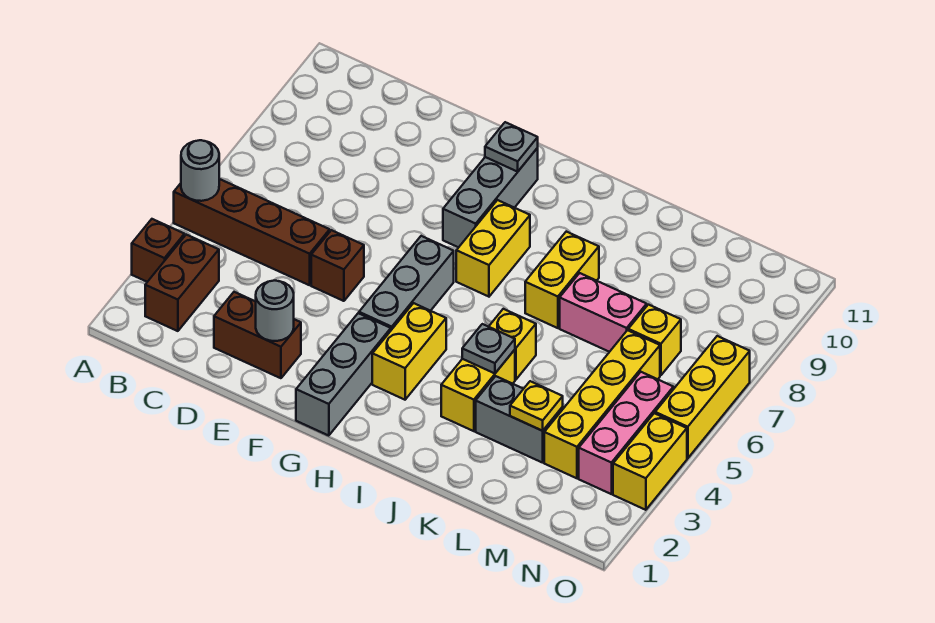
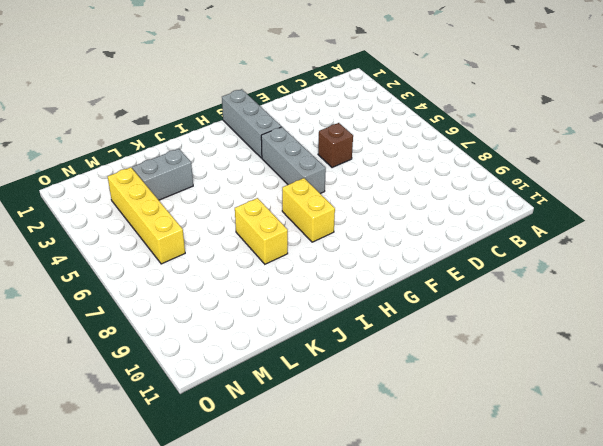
none -> brown 1x1 brick [132,219,185,282]
none -> brown 1x4 brick [174,179,330,285]
none -> brown 1x2 brick [145,235,219,331]

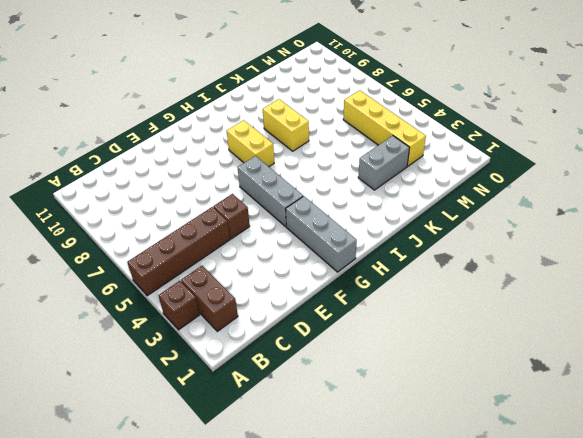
none -> brown 1x2 brick [214,292,301,378]
none -> grey 1x3 brick [443,148,538,247]
none -> yellow 1x2 brick [372,303,446,400]

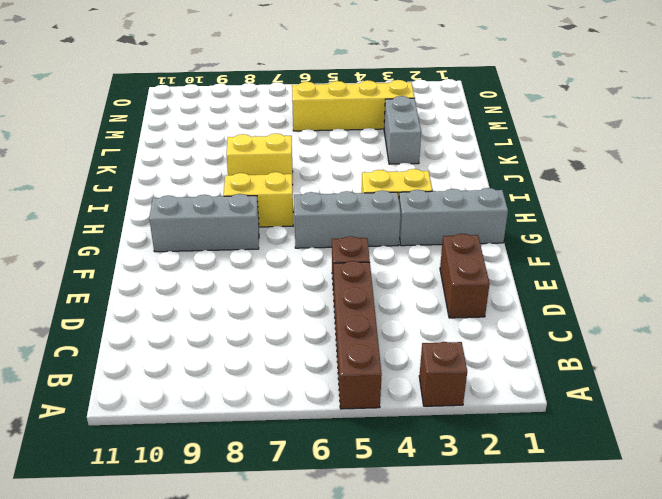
none -> brown 1x2 brick [145,235,219,331]
none -> yellow 1x2 brick [441,350,515,431]
none -> yellow 1x1 brick [489,309,536,380]

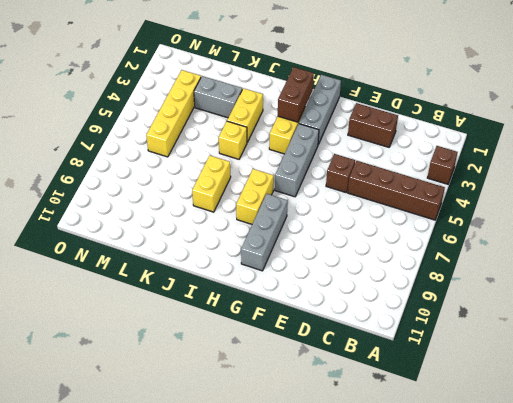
brown 1x2 brick [278,67,314,122] -> brown 1x2 brick moved to [145,235,219,331]
none -> pink 1x2 brick [560,273,647,352]
none -> yellow 1x1 brick [628,305,681,375]
none -> pink 1x3 brick [579,372,673,494]

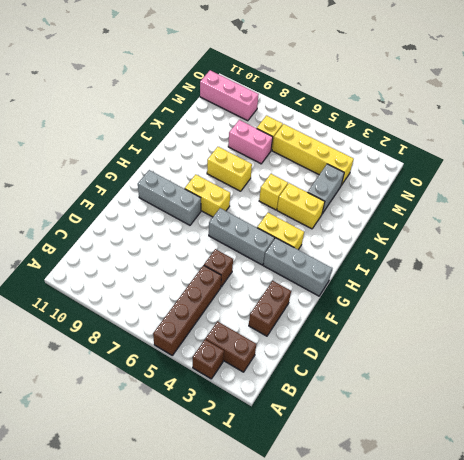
pink 1x2 brick [228,120,273,164] -> pink 1x2 brick turned to [560,273,647,352]
pink 1x3 brick [200,70,259,121] -> pink 1x3 brick moved to [579,372,673,494]
none -> yellow 1x2 brick [613,413,687,510]
none -> yellow 1x3 brick [655,336,750,458]
none -> grey 1x1 round brick [181,140,219,201]

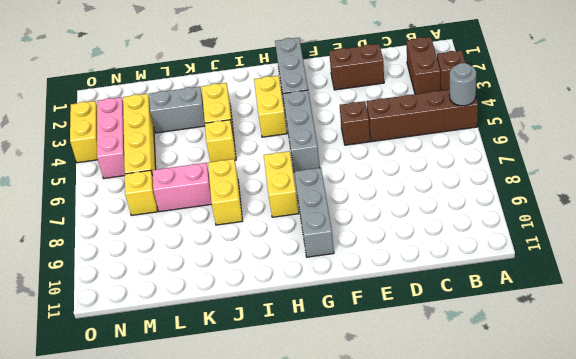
none -> yellow 1x3 brick [655,336,750,458]
none -> grey 1x1 round brick [256,281,294,341]
none -> grey 1x1 plate [485,122,538,172]

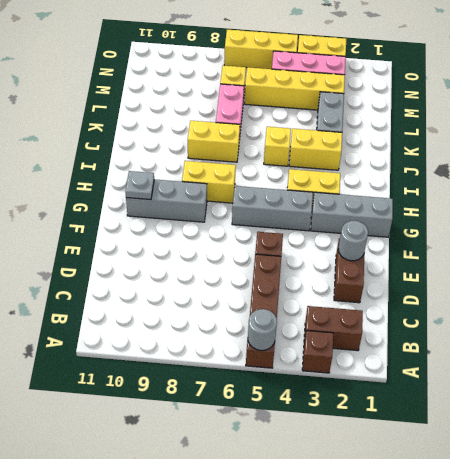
none -> grey 1x1 plate [462,324,515,373]
none -> yellow 1x1 plate [510,381,563,431]

